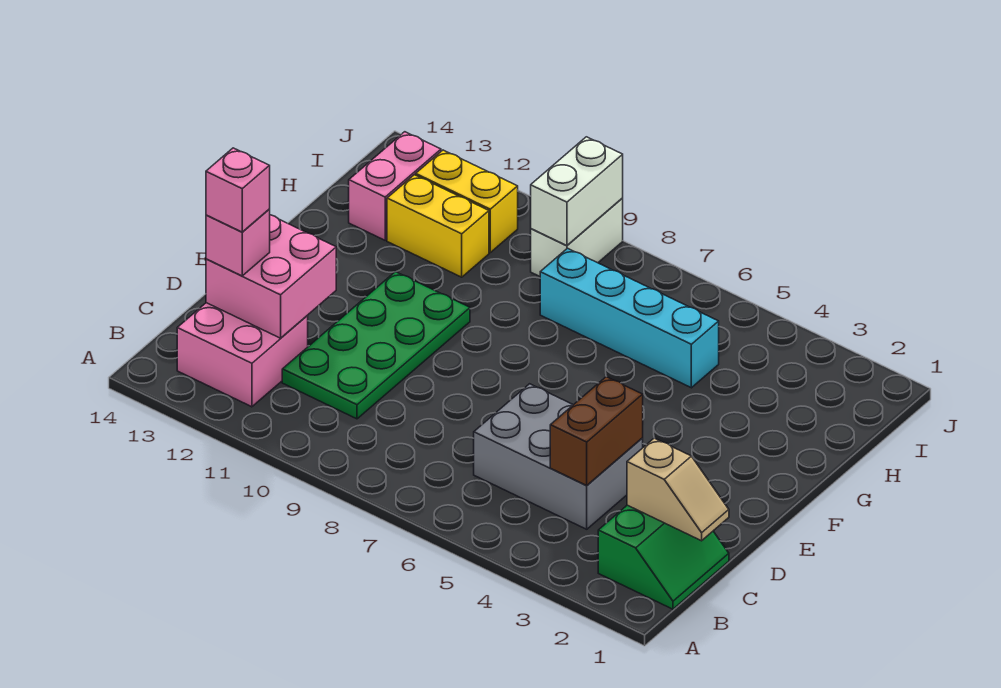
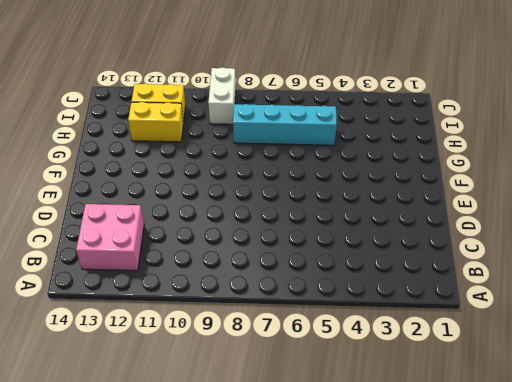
none -> green 2x2 slope [598,505,729,609]
none -> grey 2x3 brick [474,384,643,529]
none -> green 2x4 plate [282,272,470,419]

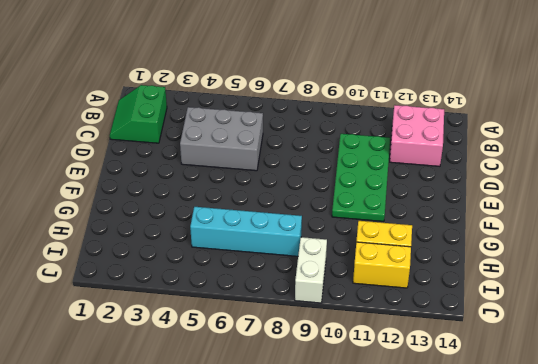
none -> pink 1x2 brick [349,132,441,240]
none -> tan 1x2 slope [627,438,729,541]
none -> brown 1x2 brick [550,377,643,485]

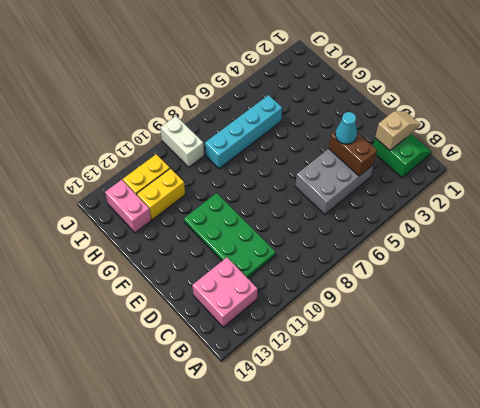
cyan 1x1 cone [335,112,357,144] -> none
none -> pink 2x2 brick [206,215,336,338]
none -> white 1x2 brick [531,137,623,246]
none -> pink 1x1 brick [206,210,270,276]

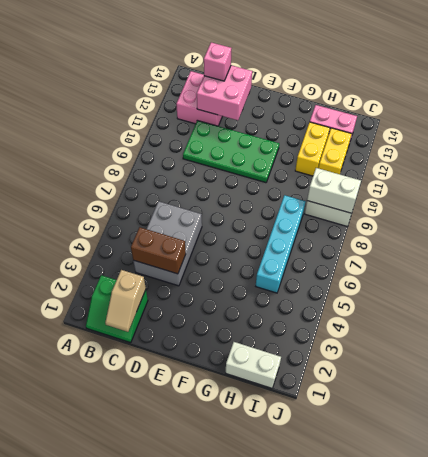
white 1x2 brick [226,342,281,388] -> none
none -> pink 1x1 brick [206,148,270,232]

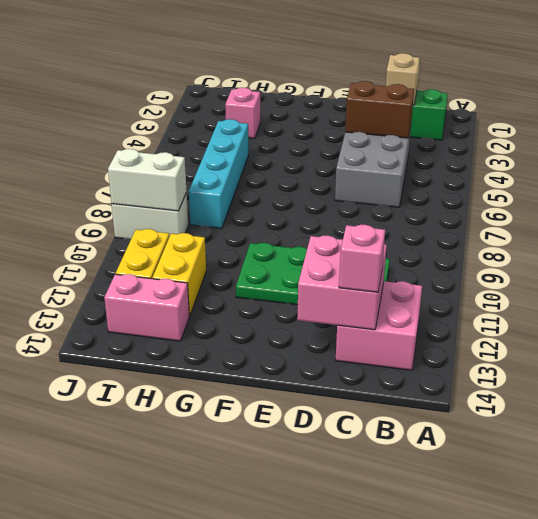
pink 1x1 brick [225,88,260,138] -> pink 1x1 brick moved to [206,148,270,232]

